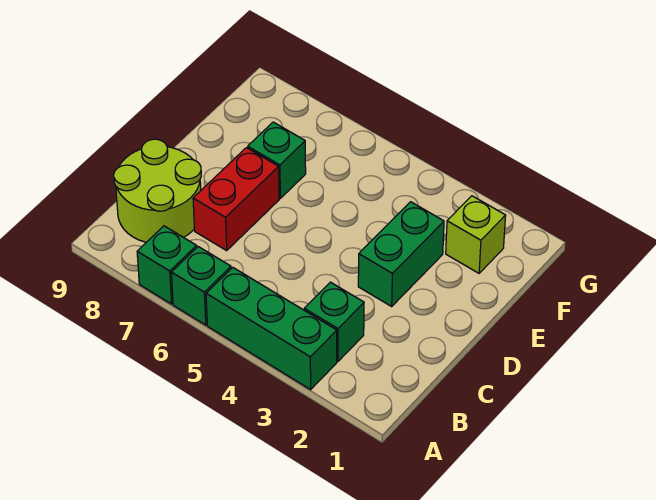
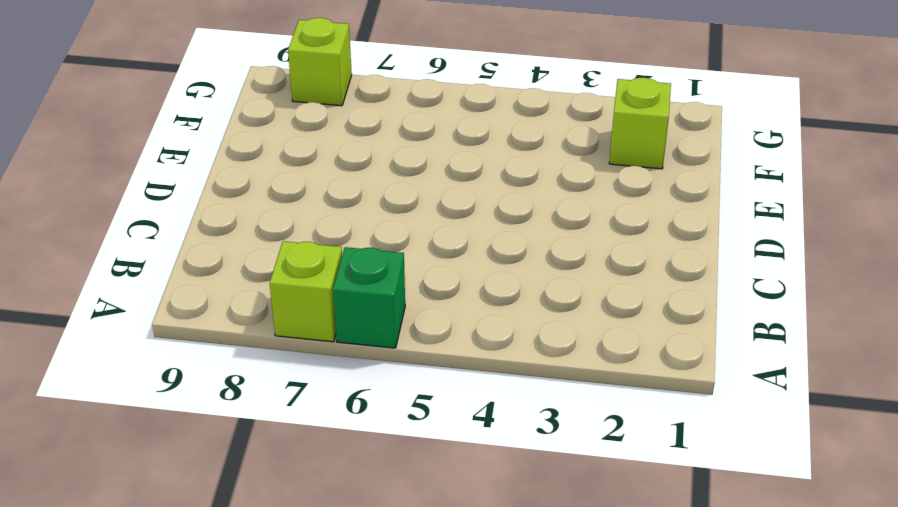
lime 1x1 brick [270,241,342,342] -> green 1x1 brick [137,226,197,304]
lime 1x1 brick [288,18,352,106] -> none
none -> green 1x3 brick [206,267,337,390]
none -> green 1x1 brick [304,282,364,361]

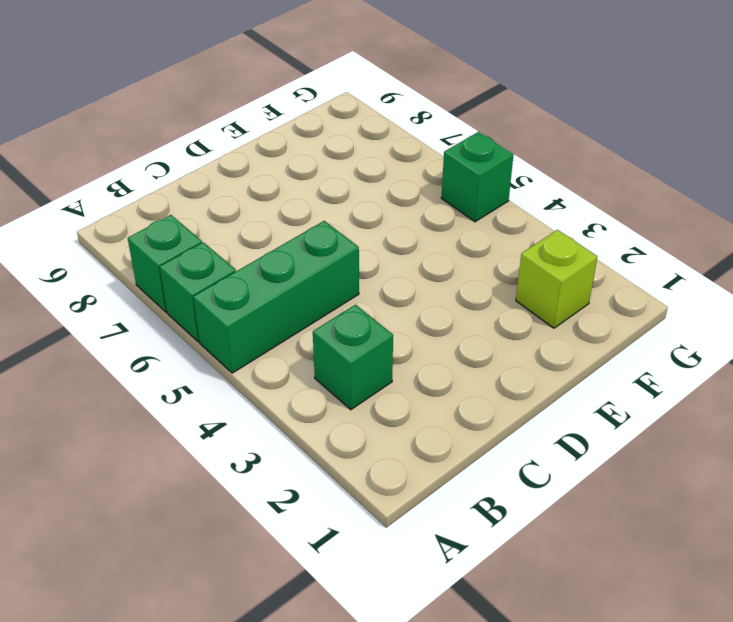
green 1x3 brick [193,221,359,373] -> green 1x3 brick turned to [206,267,337,390]
green 1x1 brick [441,132,514,222] -> green 1x1 brick moved to [248,122,306,198]
none -> lime 2x2 round brick [114,139,201,242]
none -> red 1x2 brick [193,148,279,251]

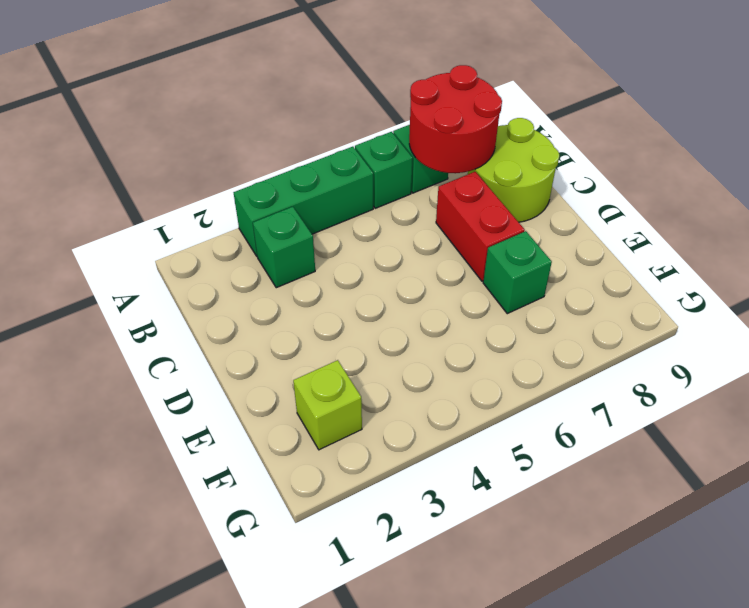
red 2x2 round brick [409,65,502,173] -> none
none -> green 1x2 brick [358,202,444,306]

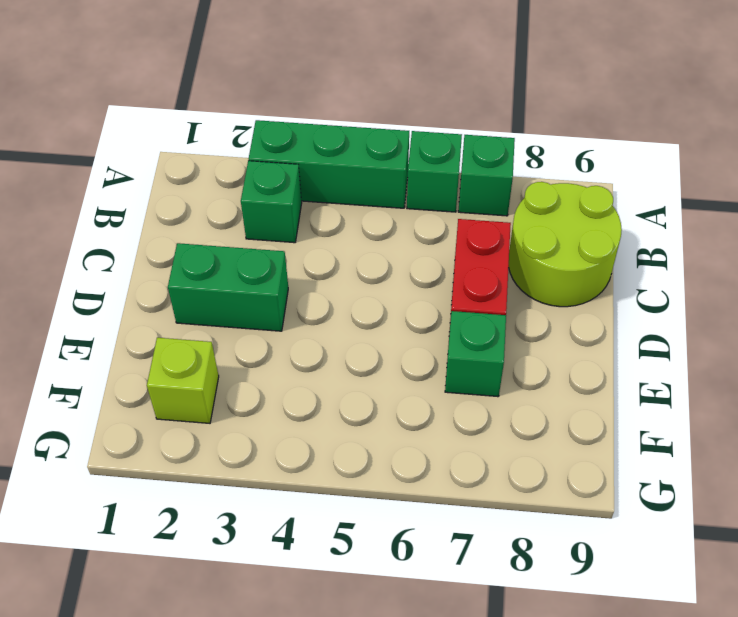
green 1x2 brick [168,243,288,331] -> green 1x2 brick turned to [358,202,444,306]

